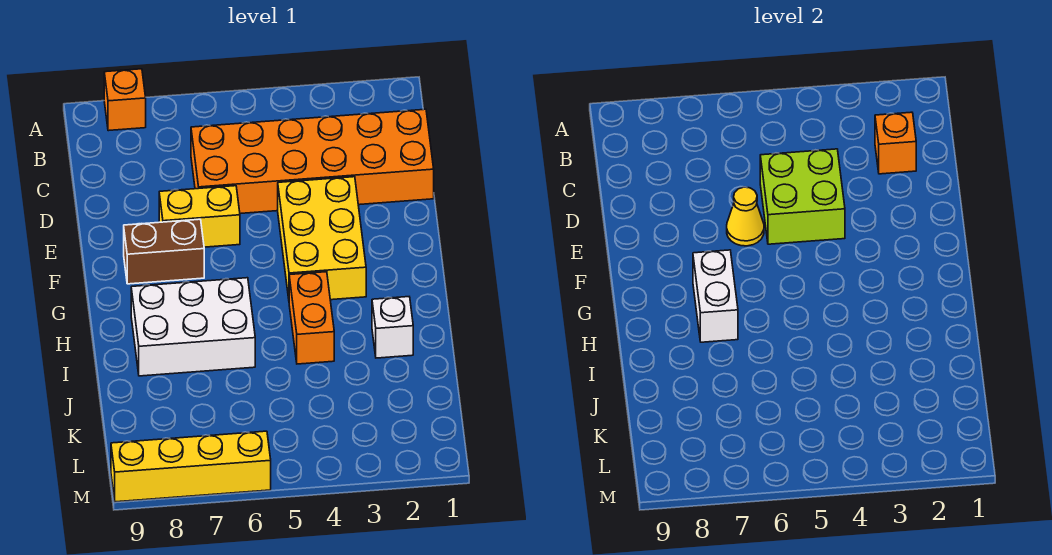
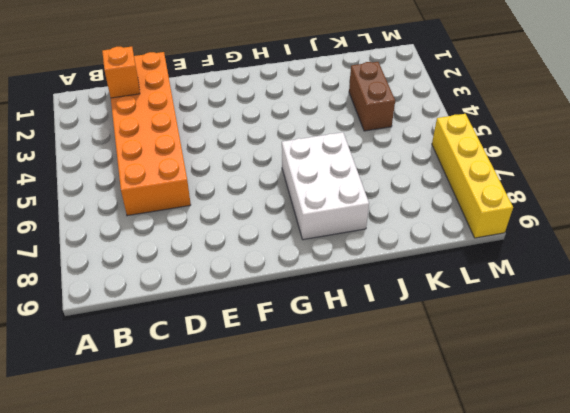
brown 1x2 brick [349,62,395,131] -> brown 1x2 brick moved to [124,219,204,284]
none -> orange 1x1 brick [104,69,146,131]
none -> yellow 2x3 brick [278,177,366,300]
none -> yellow 1x2 brick [159,186,240,247]

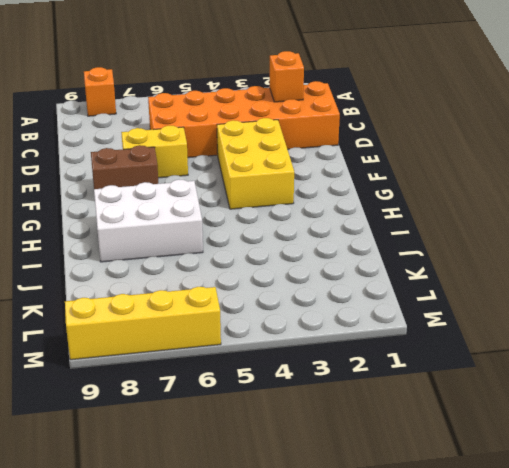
none -> orange 1x2 brick [289,272,334,364]
none -> white 1x1 brick [372,297,413,358]
none -> lime 2x2 brick [760,149,845,244]

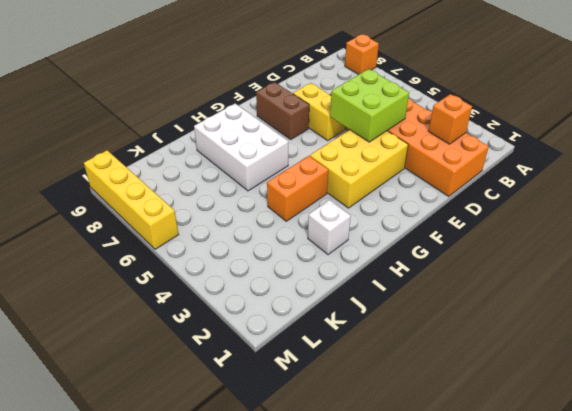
none -> yellow 1x1 cone [727,187,764,246]
none -> white 1x2 brick [693,250,738,342]

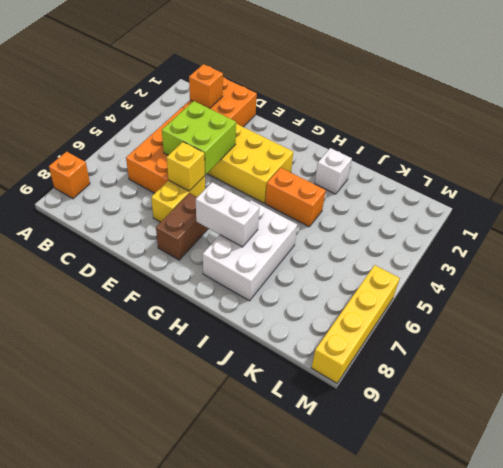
yellow 1x1 brick [167,142,205,191] -> yellow 1x1 cone [727,187,764,246]

